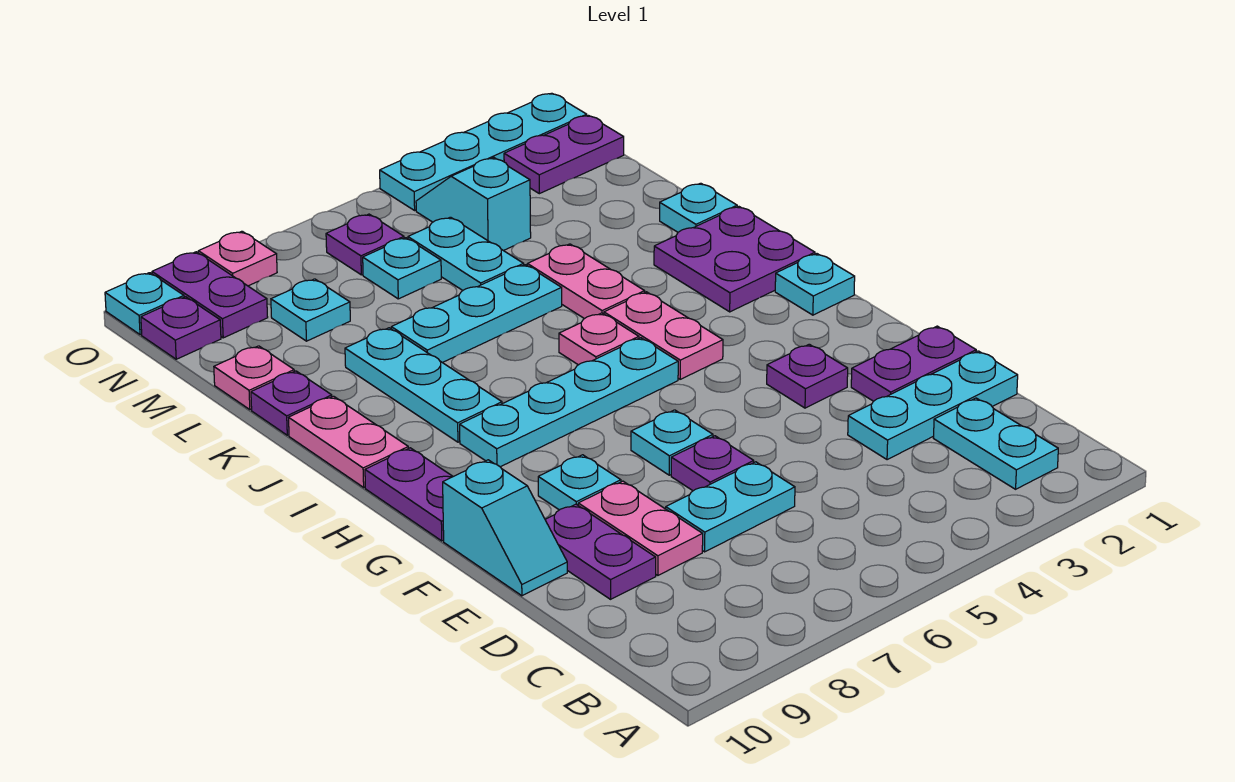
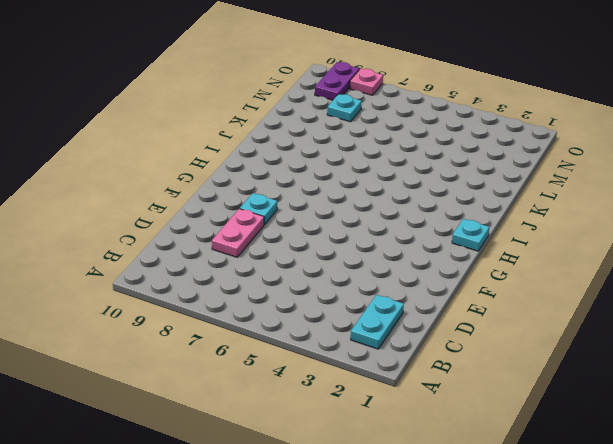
none -> cyan 1x3 plate [848,351,1018,460]
none -> cyan 1x2 plate [666,462,795,552]
none -> purple 1x2 plate [545,504,656,599]
none -> purple 1x2 plate [851,326,976,401]

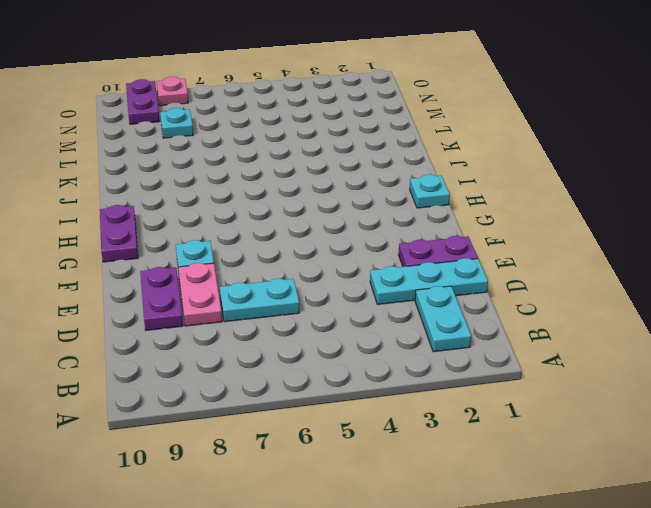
none -> purple 1x1 plate [671,436,754,491]
none -> cyan 1x2 slope [443,460,567,596]
none -> purple 1x1 plate [767,344,848,408]
none -> cyan 1x1 plate [631,410,713,475]

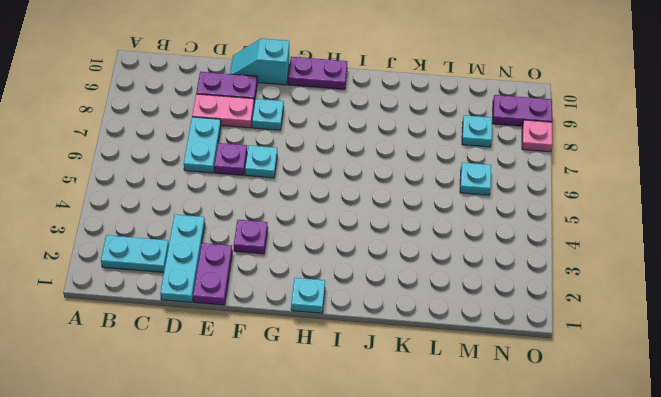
none -> pink 1x2 plate [604,292,723,379]
none -> cyan 1x4 plate [460,338,678,467]
none -> purple 2x2 plate [654,207,815,312]
none -> pink 1x1 plate [559,313,639,365]

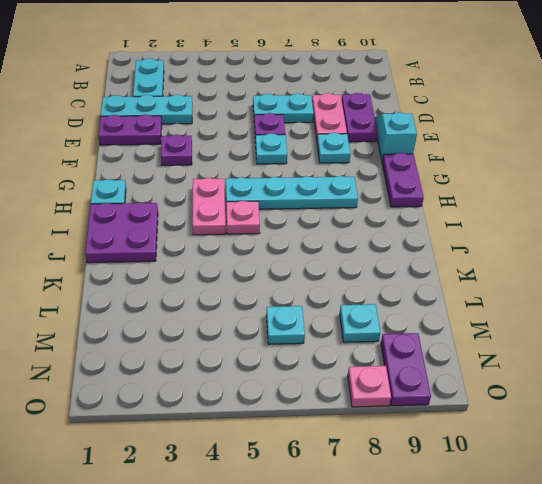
none -> cyan 1x3 plate [345,328,502,442]
none -> pink 1x2 plate [289,396,408,487]
none -> pink 1x2 plate [527,244,645,319]
none -> cyan 1x1 plate [660,183,737,232]

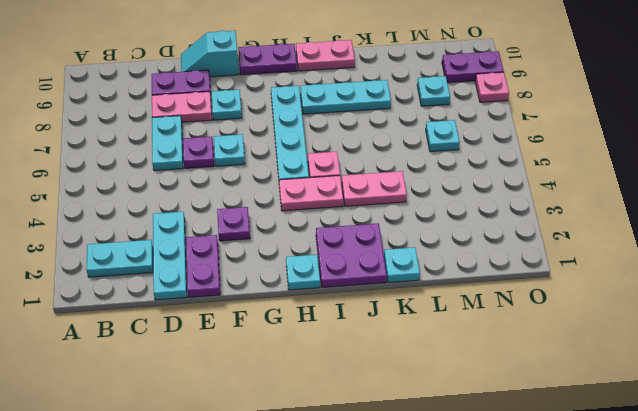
none -> cyan 1x3 plate [391,265,562,363]
none -> purple 1x1 plate [251,371,332,435]
none -> cyan 1x2 plate [408,217,524,290]
none -> pink 1x1 plate [214,346,294,410]

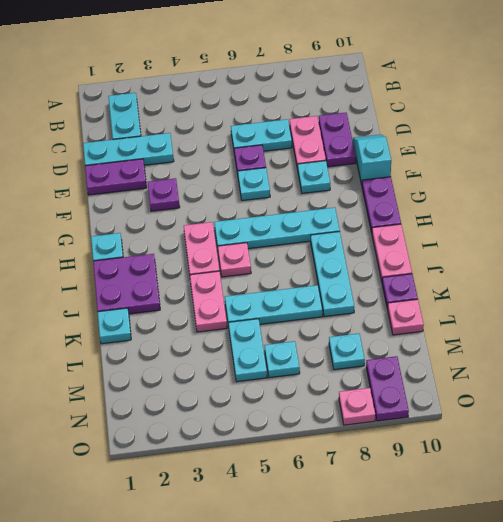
none -> cyan 1x2 slope [416,157,531,251]
none -> purple 1x2 plate [504,115,624,194]
none -> purple 1x1 plate [326,214,404,275]
none -> purple 1x1 plate [141,297,221,359]

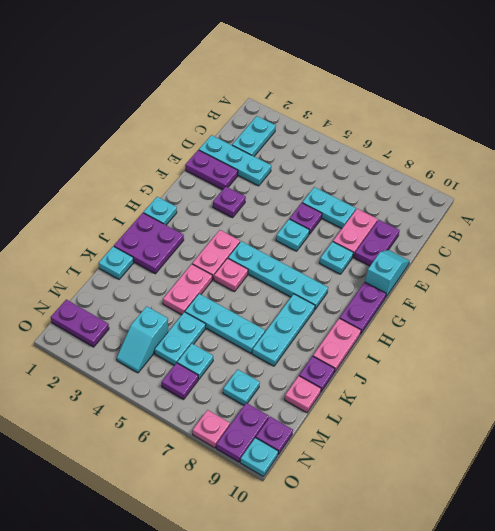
none -> cyan 1x4 plate [380,93,587,210]

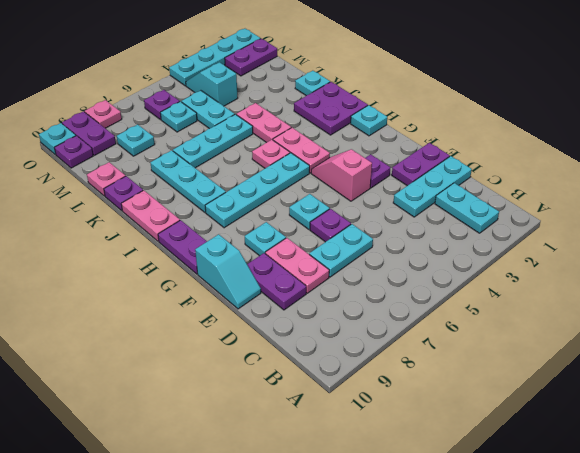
pink 1x2 slope [311,149,372,201] -> none

